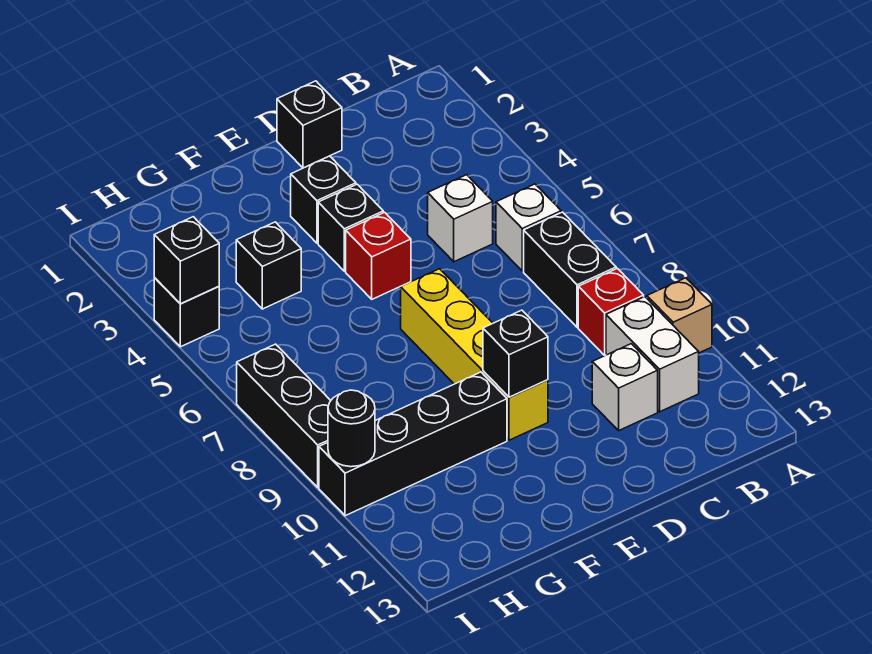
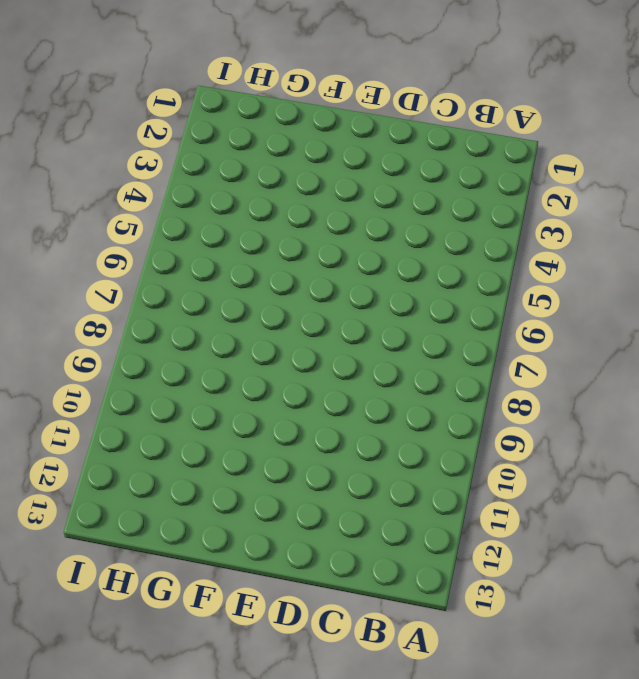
none -> tan 1x1 brick [647,278,712,353]
none -> white 1x1 brick [496,184,561,271]
none -> black 1x2 brick [524,212,616,327]

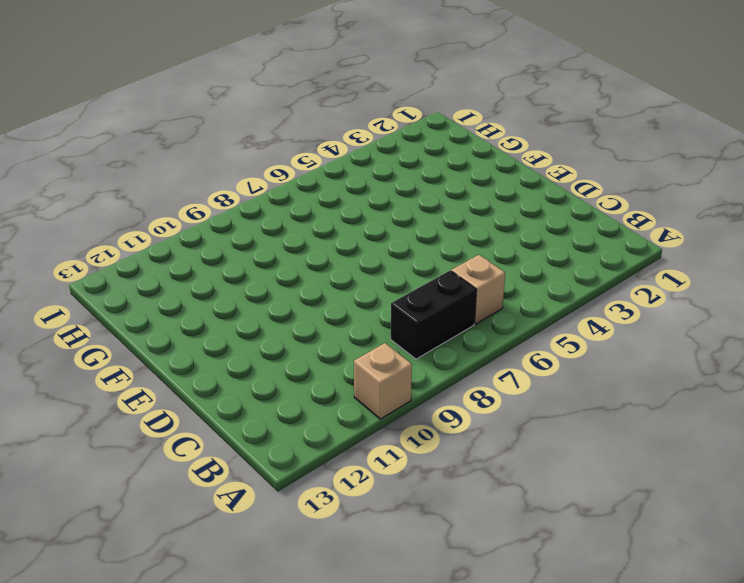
tan 1x1 brick [451,255,505,324] -> white 1x1 brick [496,184,561,271]
none -> red 1x1 brick [578,268,644,356]
none -> white 1x2 brick [606,297,699,412]
none -> white 1x1 brick [428,175,493,262]

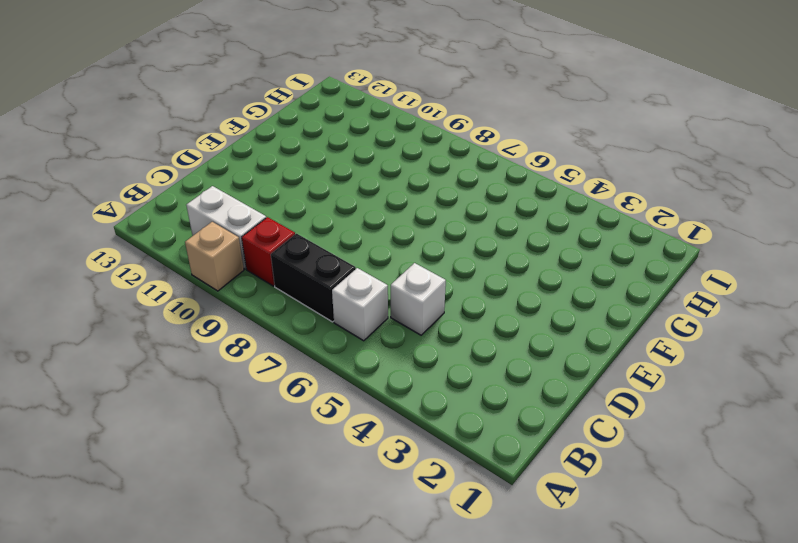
none -> white 1x1 brick [592,344,658,430]
none -> black 1x1 brick [277,81,342,168]
none -> black 1x1 brick [291,156,356,243]

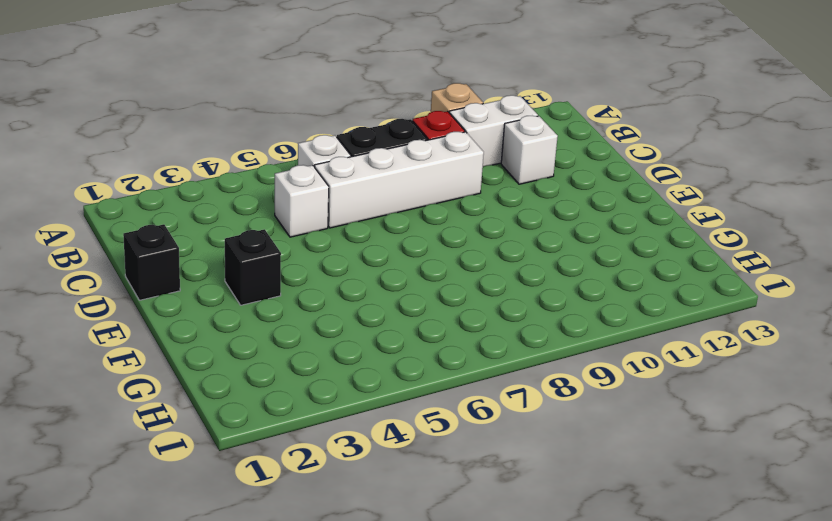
white 1x4 brick [315,132,484,228] -> none
none -> black 1x1 brick [318,184,383,271]
none -> red 1x1 brick [346,212,411,299]
none -> yellow 1x4 brick [401,269,548,440]

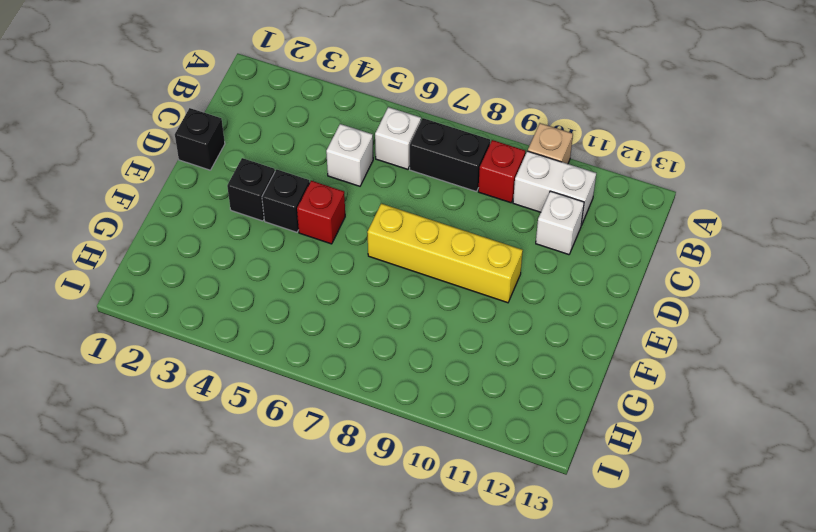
none -> black 1x4 brick [319,372,507,516]
none -> black 1x1 brick [236,222,301,309]
none -> black 1x1 brick [154,278,219,347]

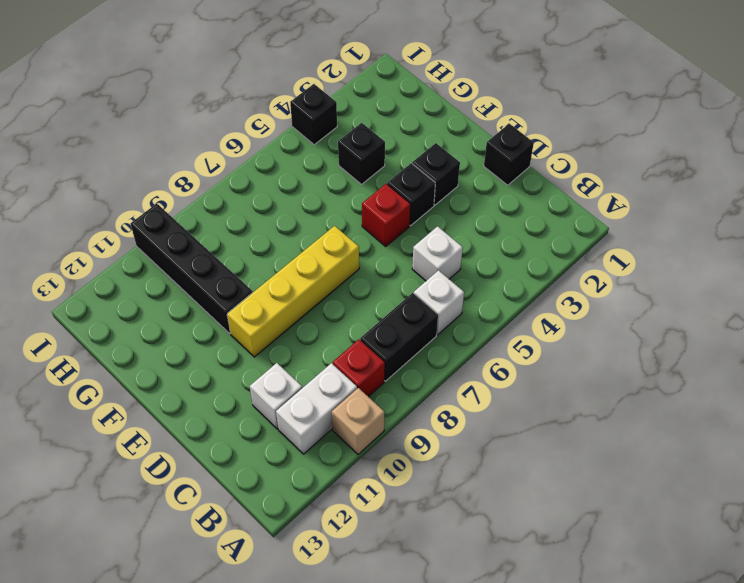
none -> black 1x3 brick [237,344,331,487]
none -> black 1x1 brick [483,310,548,397]
none -> black 1x1 brick [154,217,219,304]

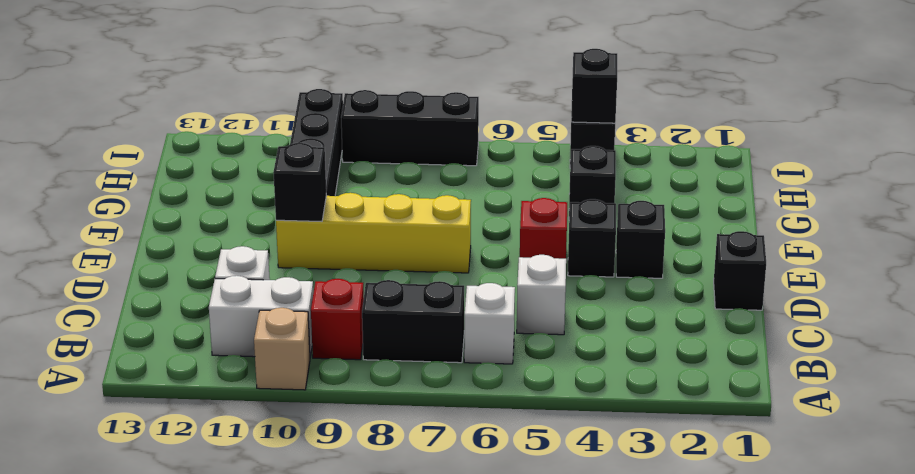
none -> black 1x1 round brick [328,390,375,467]

